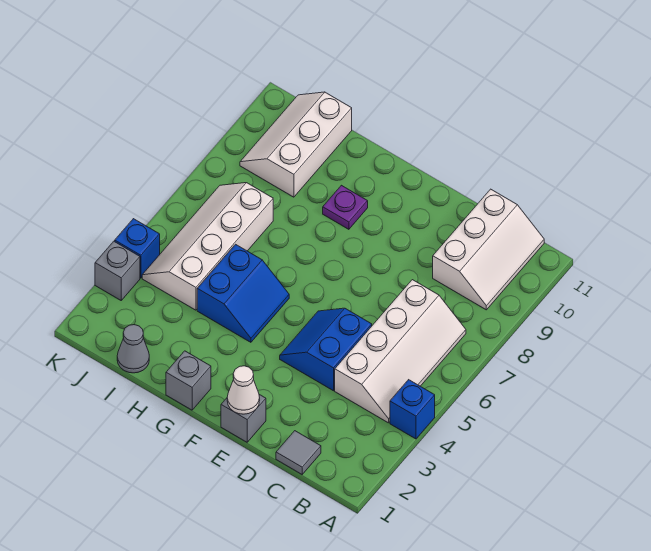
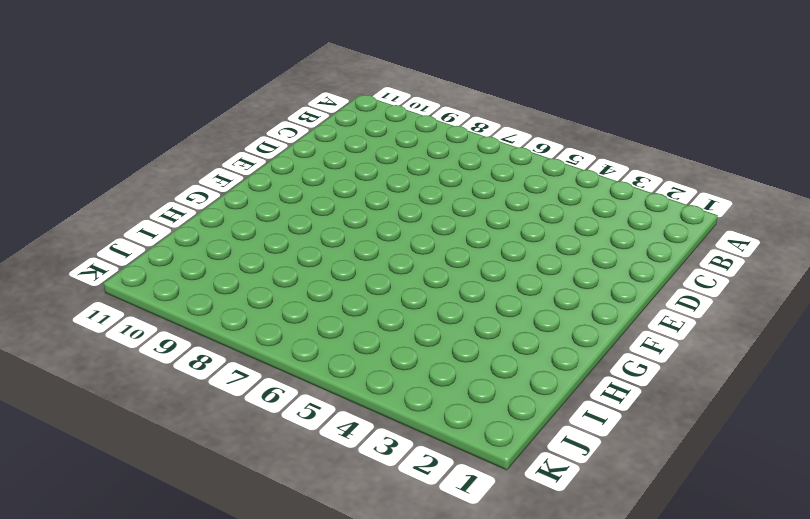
none -> blue 1x1 brick [390,380,435,439]
none -> white 2x4 slope [335,280,466,423]
none -> white 2x3 slope [433,189,544,310]

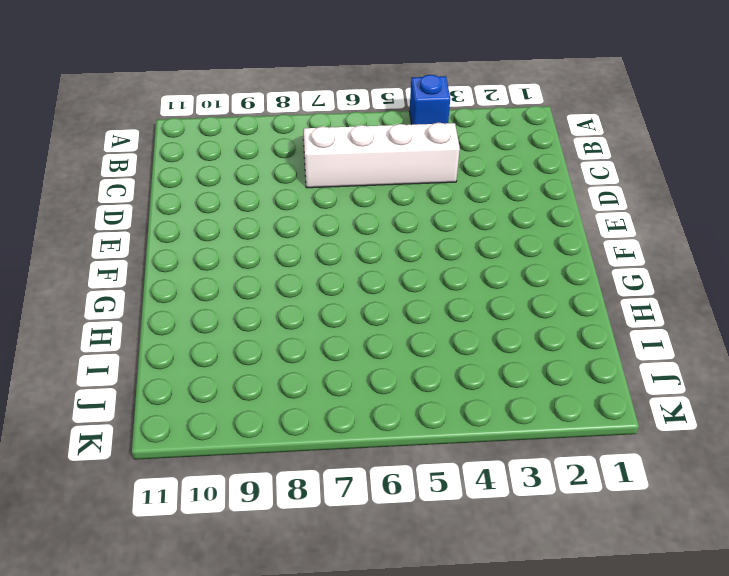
none -> white 2x3 slope [433,189,544,310]
none -> grey 1x1 tile [276,431,321,474]
none -> blue 2x2 slope [280,308,372,391]

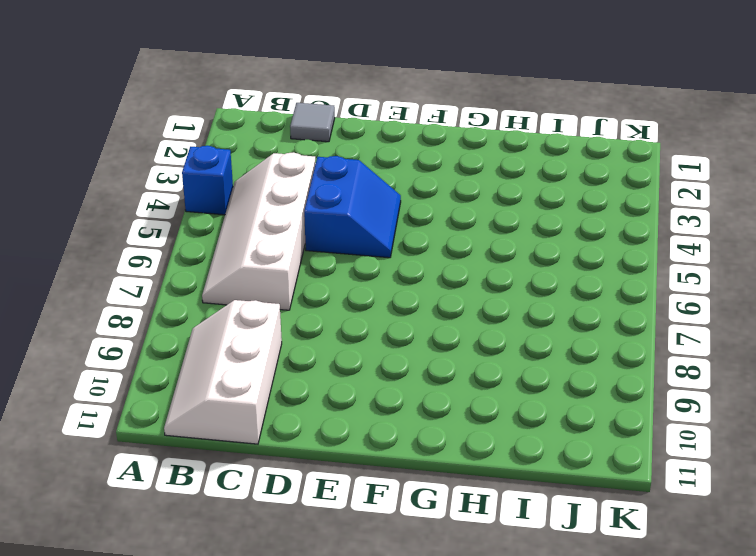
none -> grey 1x1 brick [221,395,266,442]
none -> grey 1x1 brick [166,351,211,410]
none -> blue 2x2 slope [197,244,289,342]

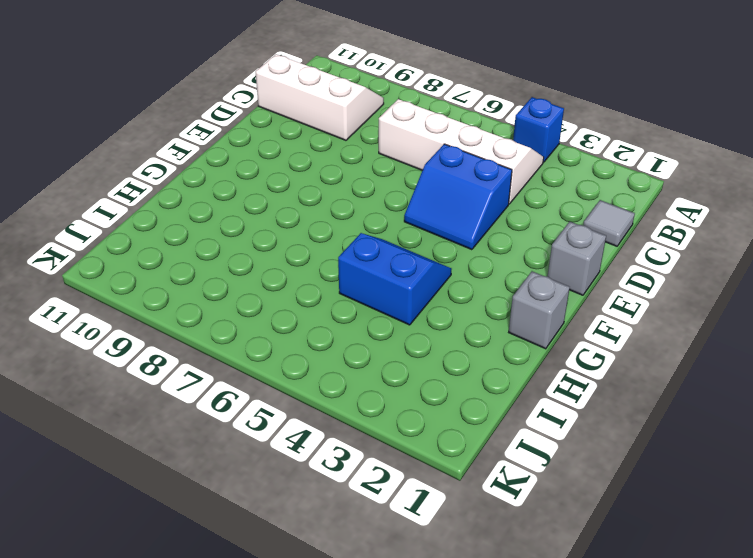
none -> purple 1x1 plate [323,185,368,229]
none -> grey 1x1 cone [117,325,149,373]
none -> white 2x4 slope [142,183,273,310]

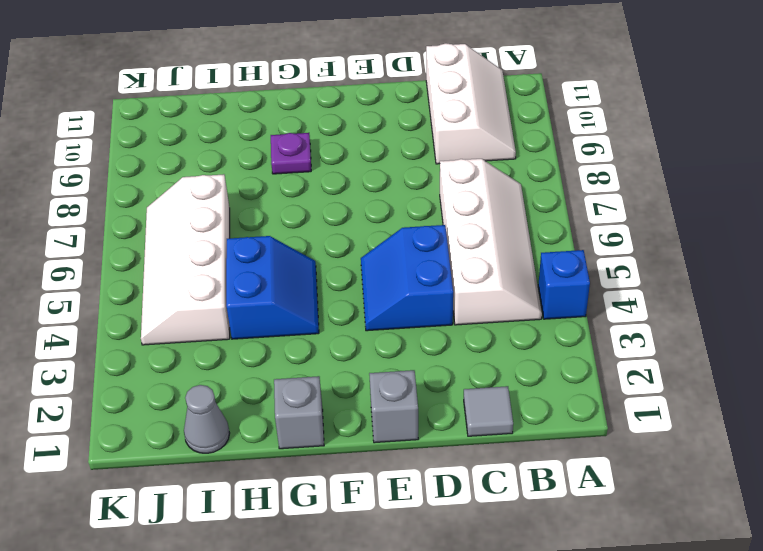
none -> white 2x3 slope [240,92,352,197]
none -> grey 1x1 brick [95,241,140,300]
none -> blue 1x1 brick [115,219,160,278]

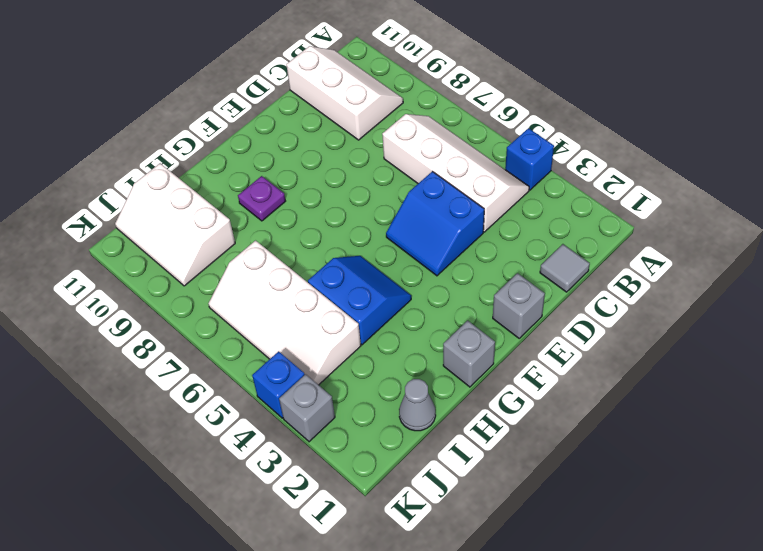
none -> white 1x1 cone [227,366,260,414]

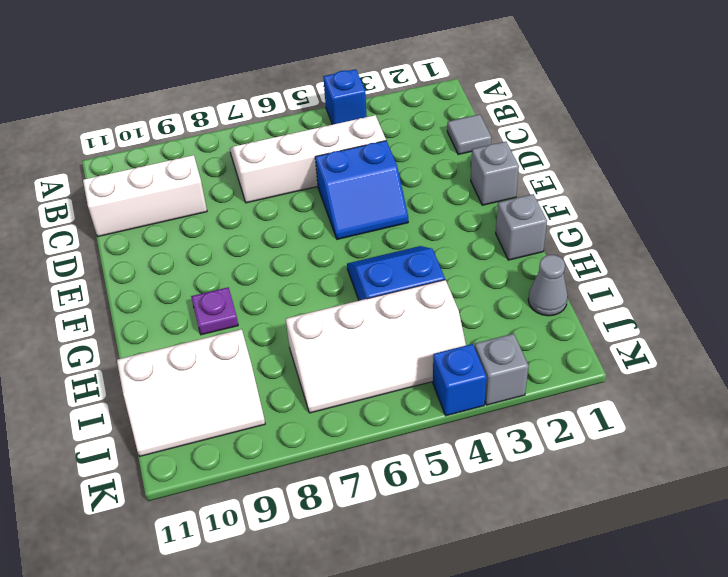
none -> white 1x1 cone [227,366,260,414]

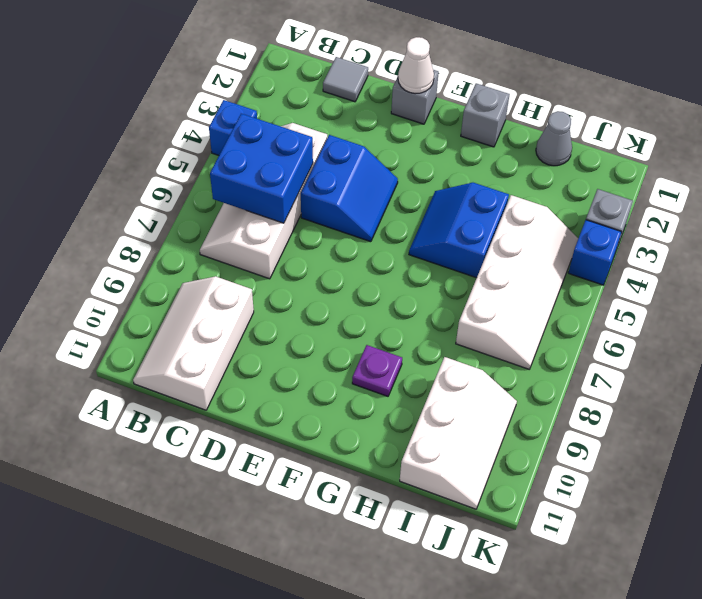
blue 2x2 brick [210,114,313,223] -> none

